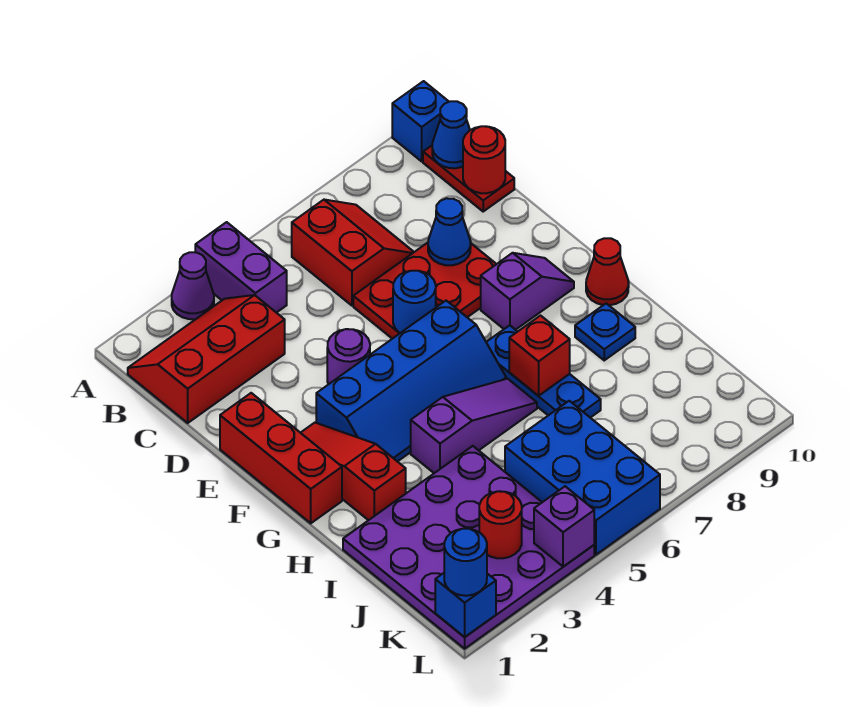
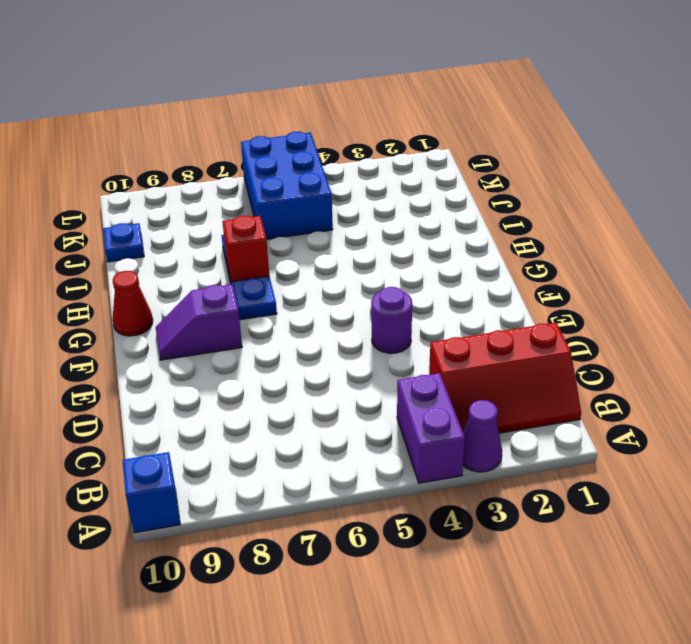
blue 1x1 plate [103,223,144,262] -> blue 1x1 plate moved to [575,303,635,360]
none -> red 2x2 slope [292,200,414,306]
none -> red 1x2 plate [423,146,514,211]
none -> red 2x3 plate [353,243,496,339]

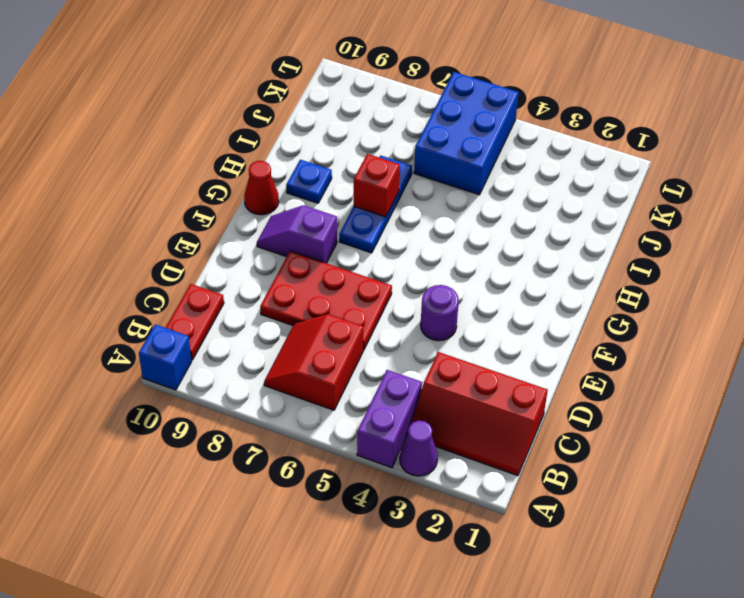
none -> red 1x3 brick [220,393,342,523]
none -> red 1x3 slope [301,423,406,520]
none -> blue 2x4 slope [316,301,506,462]

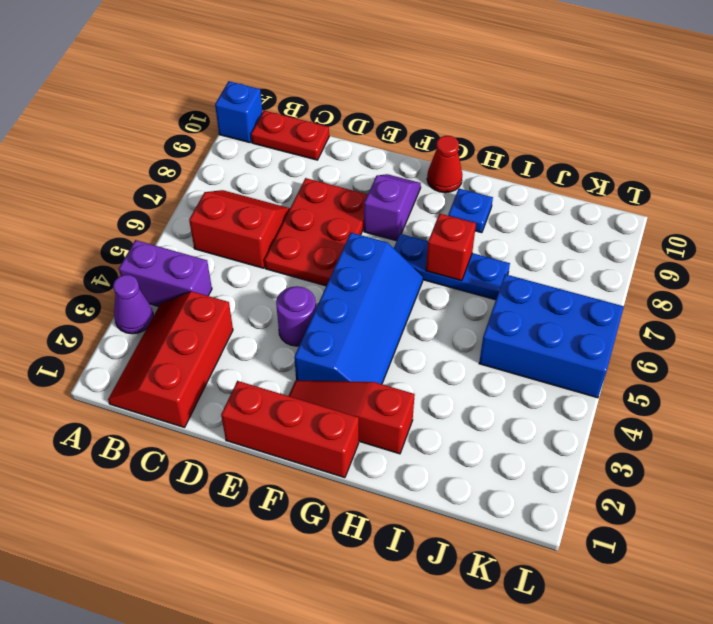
none -> purple 1x3 slope [411,379,537,473]
none -> purple 4x4 plate [343,446,594,649]
none -> blue 1x1 cone [432,101,470,168]

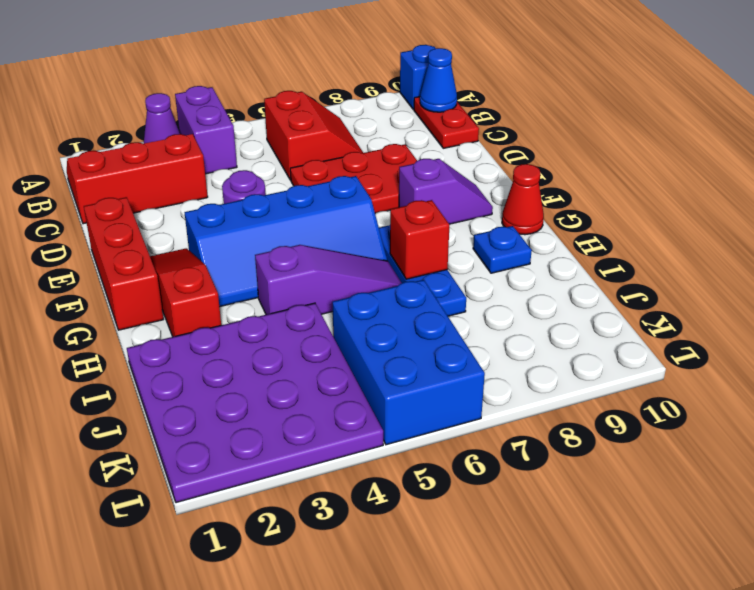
none -> red 1x1 round brick [463,126,505,193]
none -> blue 1x1 cone [428,198,471,265]
none -> blue 1x1 round brick [393,271,436,333]

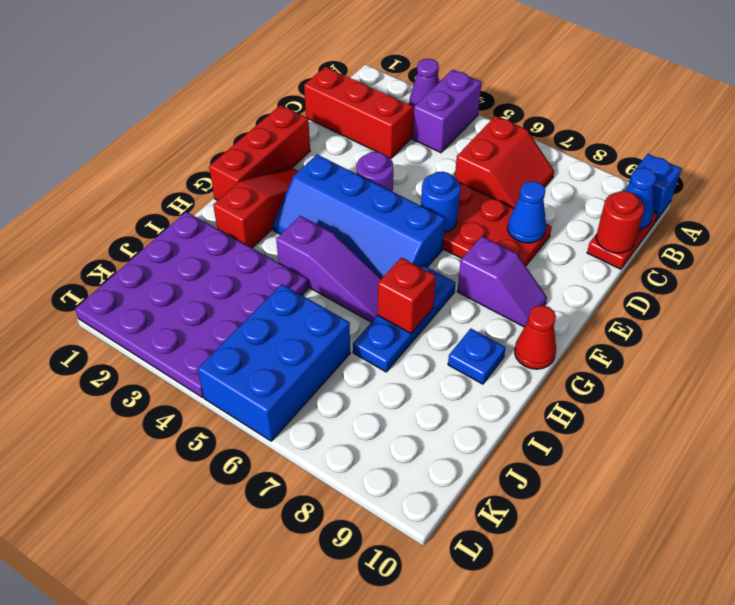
none -> red 1x1 round brick [479,491,522,558]
none -> blue 1x1 brick [435,573,496,637]
none -> purple 1x1 brick [534,486,594,567]

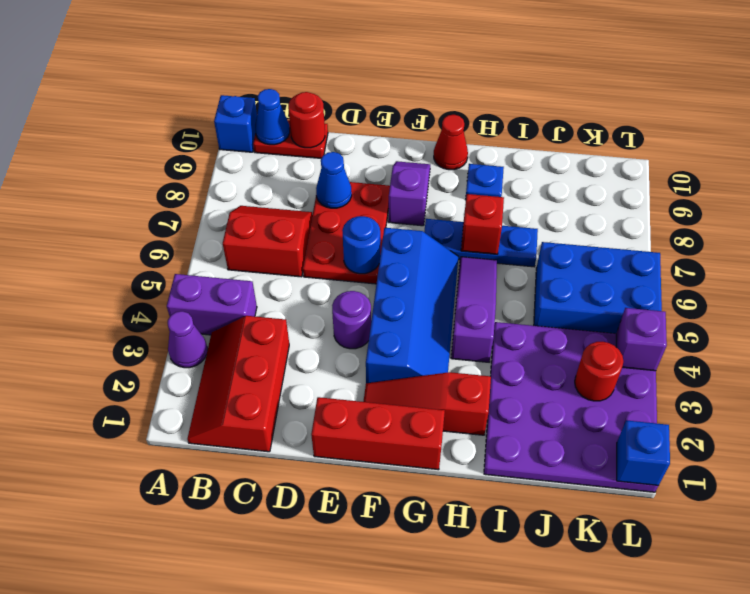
none -> blue 1x1 round brick [444,529,487,596]

